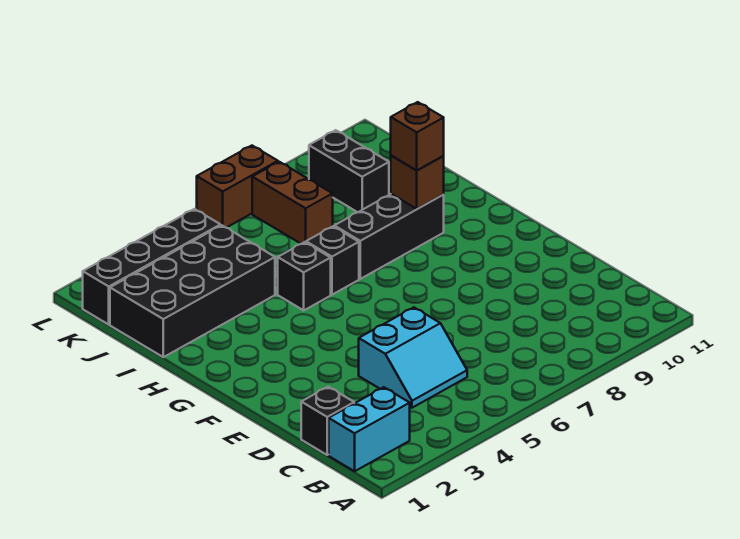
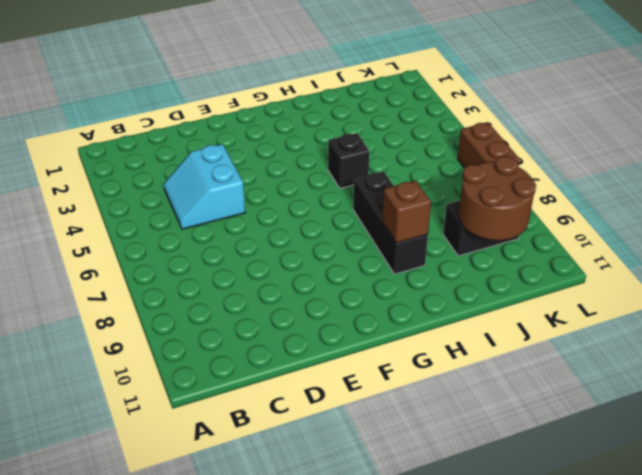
brown 2x2 round brick [459,156,536,240] -> none
none -> cyan 1x2 brick [329,387,410,471]
none -> black 1x1 brick [301,387,354,455]
none -> black 1x1 brick [306,226,359,295]

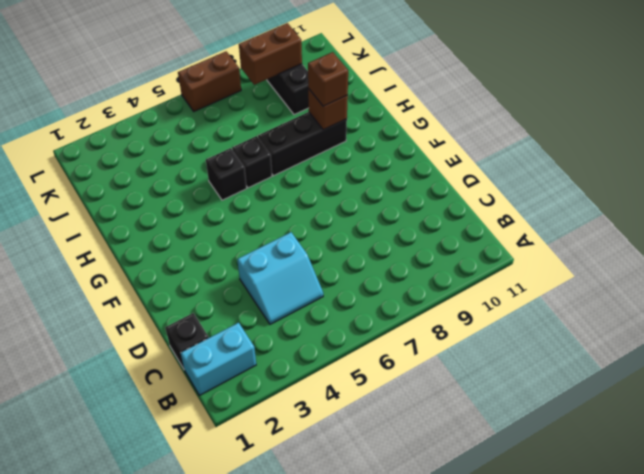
brown 1x2 brick [239,23,302,85] -> brown 1x2 brick turned to [252,162,333,244]
none -> black 2x4 brick [110,225,275,357]
none -> black 1x4 brick [83,209,220,324]

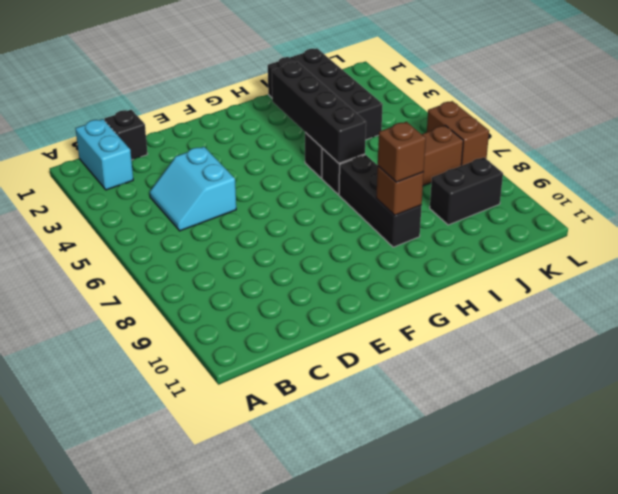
black 1x4 brick [272,62,366,163] -> black 1x4 brick moved to [83,209,220,324]

